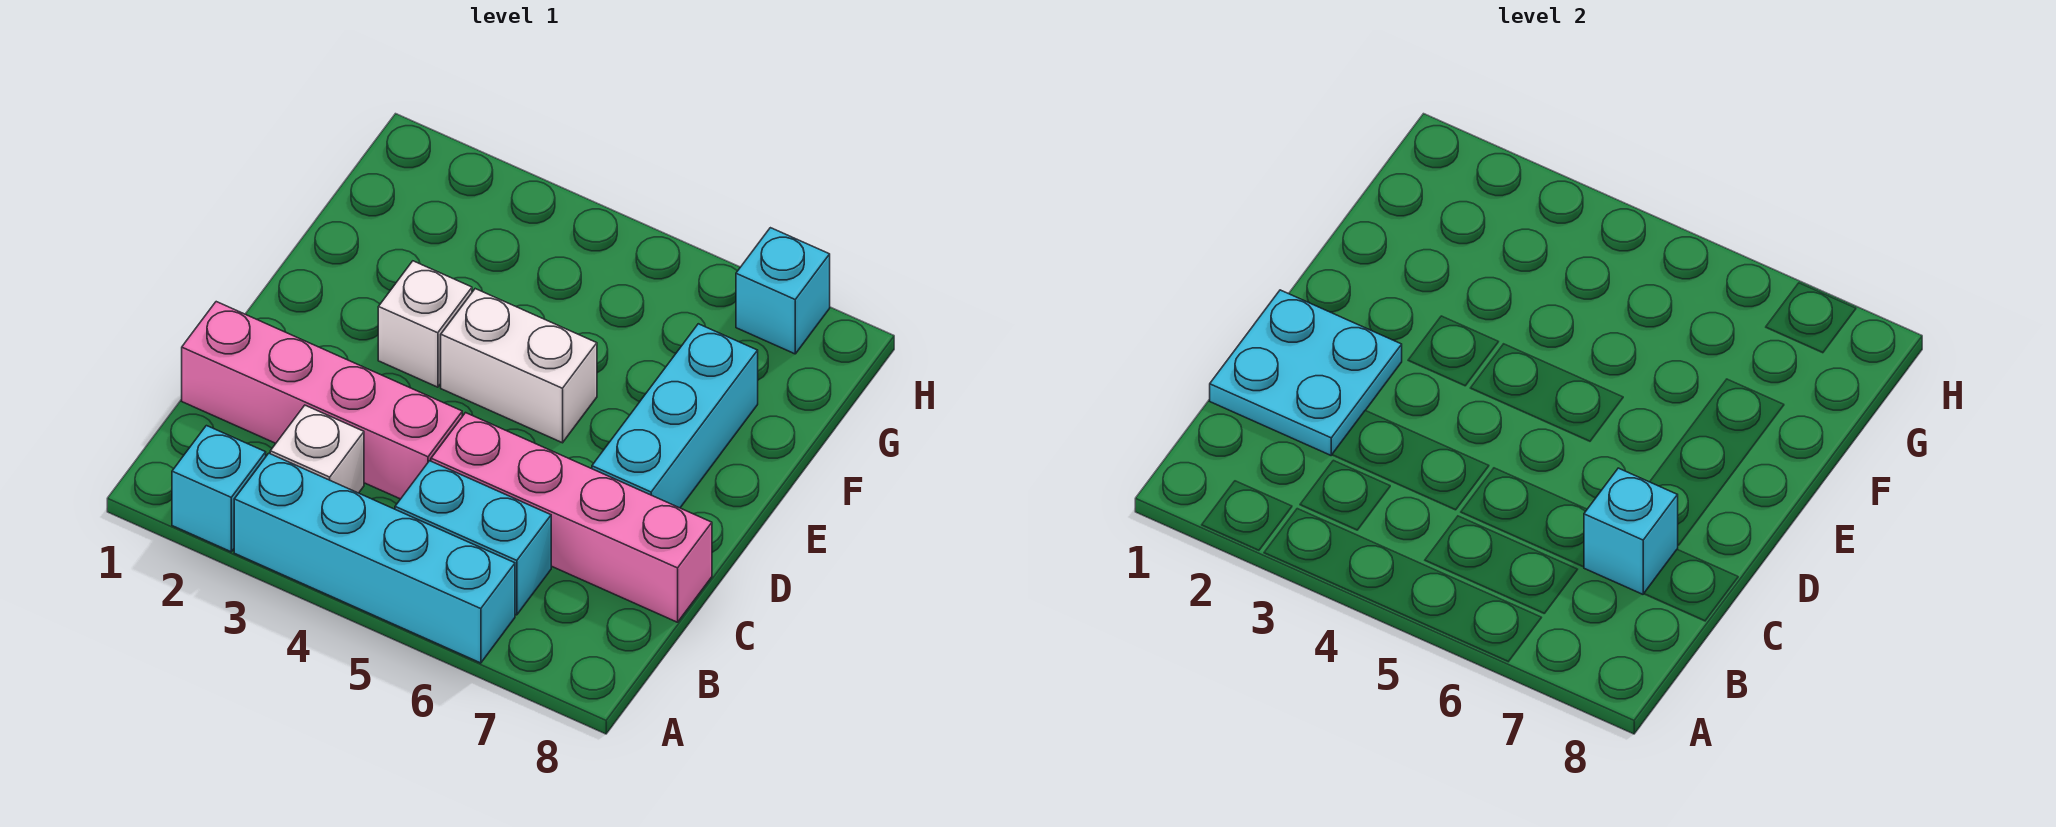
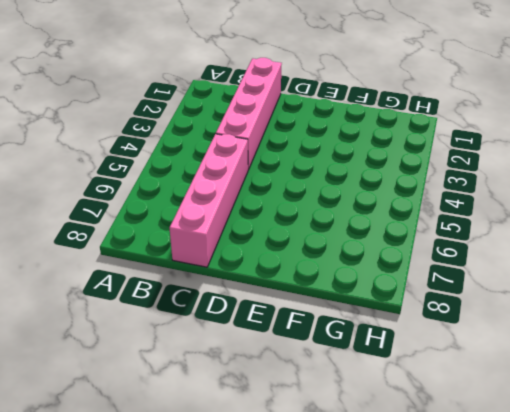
none -> cyan 1x1 brick [172,426,266,552]
none -> cyan 1x4 brick [234,453,515,663]
none -> white 1x1 brick [270,405,364,493]

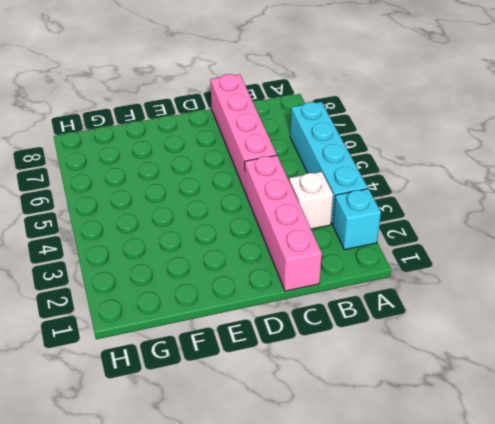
none -> cyan 1x2 brick [395,461,551,615]
none -> cyan 1x3 brick [592,324,758,508]
none -> white 1x1 brick [378,261,472,387]

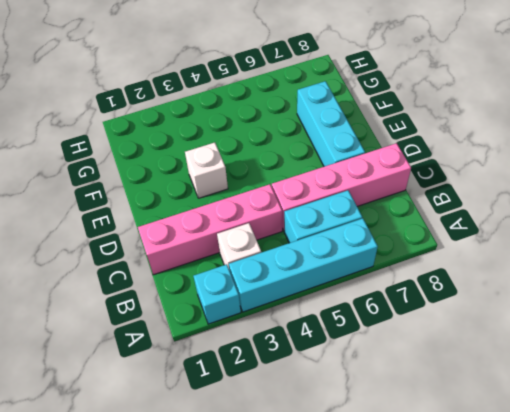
none -> white 1x2 brick [441,289,597,443]
none -> cyan 1x1 brick [736,228,830,354]
none -> cyan 2x2 plate [1210,290,1402,455]

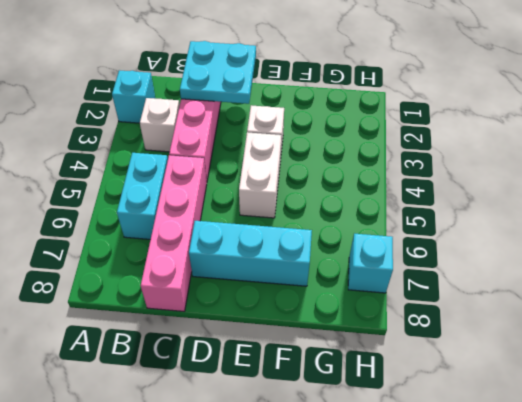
none -> cyan 1x4 brick [234,453,515,663]
none -> cyan 1x1 brick [1584,468,1678,594]

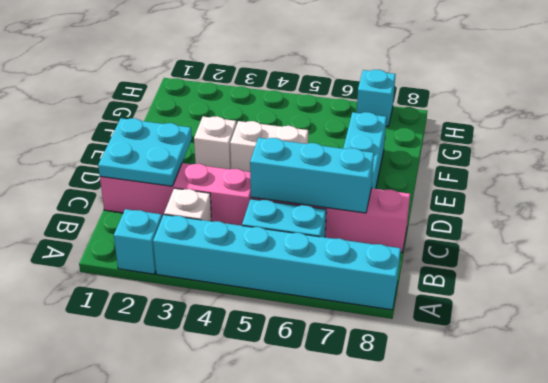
cyan 1x6 brick [153,215,401,310] -> cyan 1x4 brick [234,453,515,663]
cyan 1x3 brick [250,138,374,213] -> cyan 1x1 brick [1584,468,1678,594]

